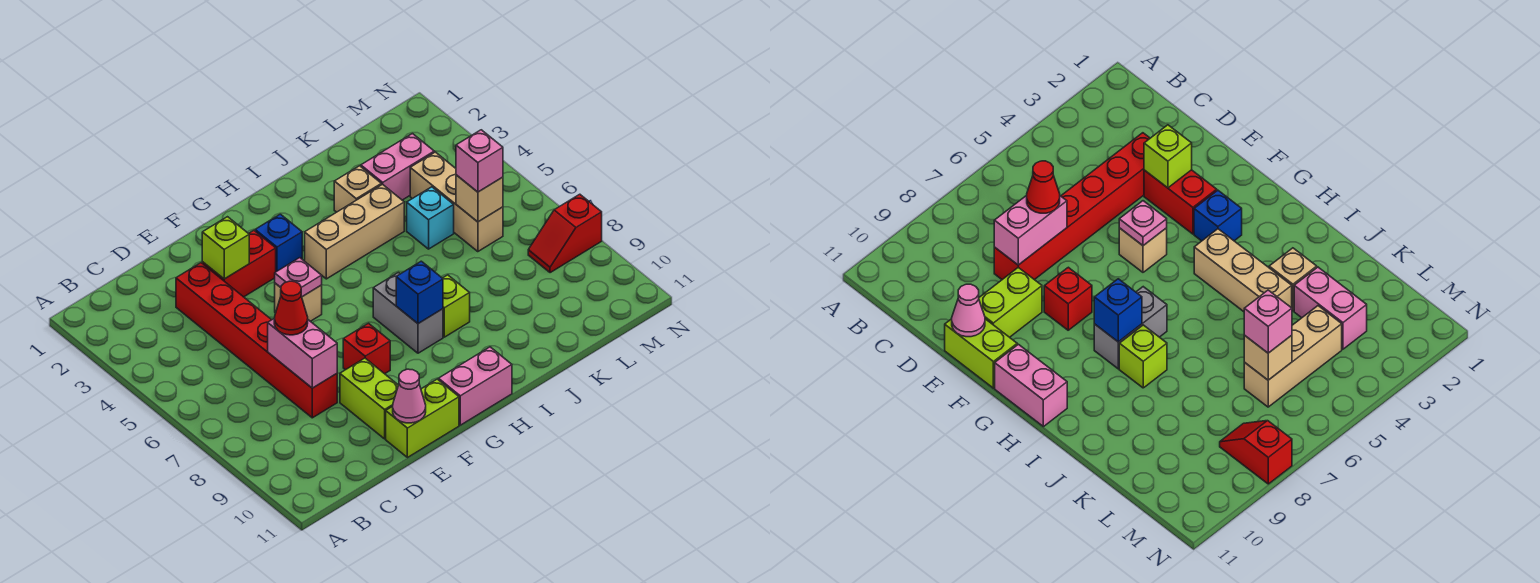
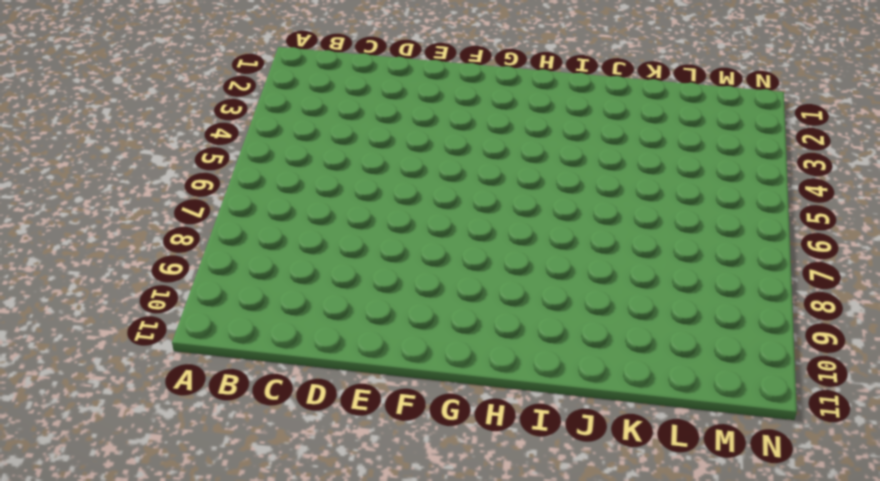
none -> red 1x6 brick [176,263,337,418]
none -> red 1x2 brick [202,230,276,297]
none -> lime 1x2 brick [340,358,398,439]

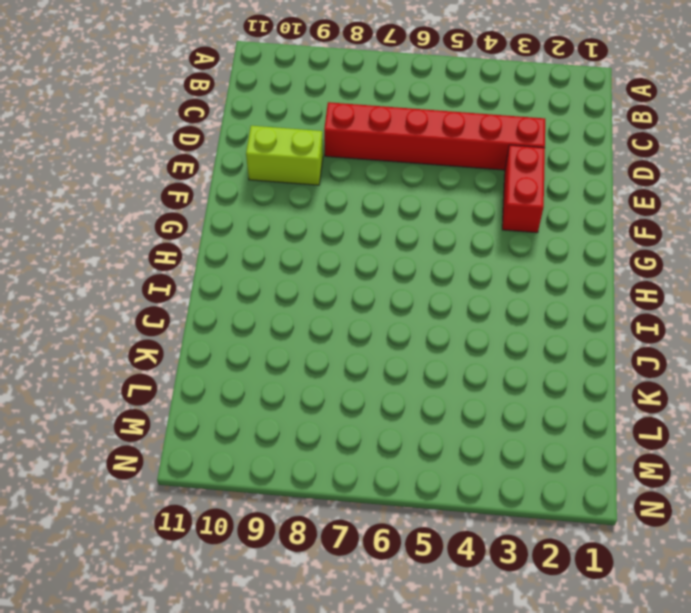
none -> lime 1x2 brick [386,379,459,458]
none -> tan 1x1 brick [275,283,322,321]
none -> red 1x1 brick [343,323,390,374]

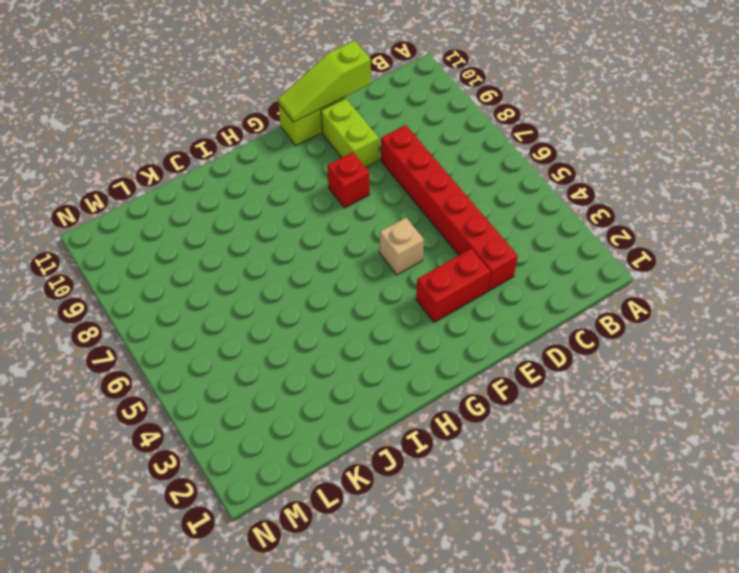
lime 1x3 slope [278,41,371,122] -> pink 1x1 cone [393,369,426,423]
none -> blue 1x1 brick [255,214,302,272]
none -> pink 1x2 brick [439,347,512,425]
none -> tan 1x3 brick [305,184,404,279]

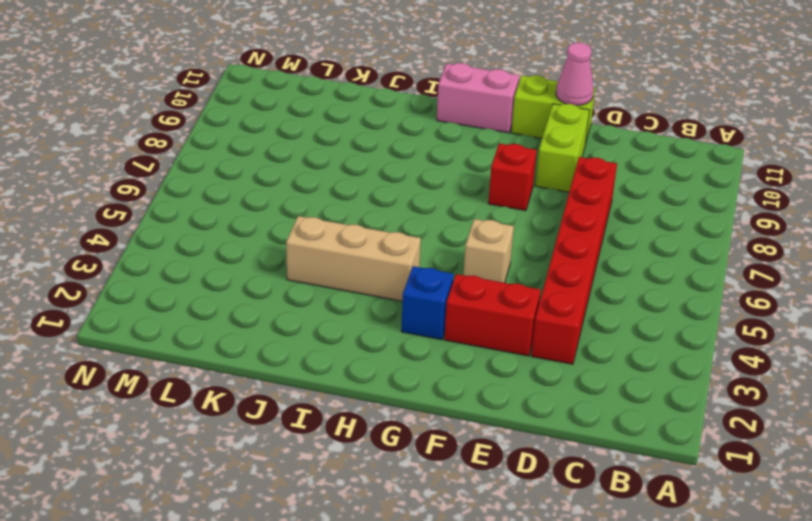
none -> grey 1x2 brick [373,273,443,353]
none -> lime 1x1 brick [443,275,470,337]
none -> tan 1x1 brick [334,166,381,212]

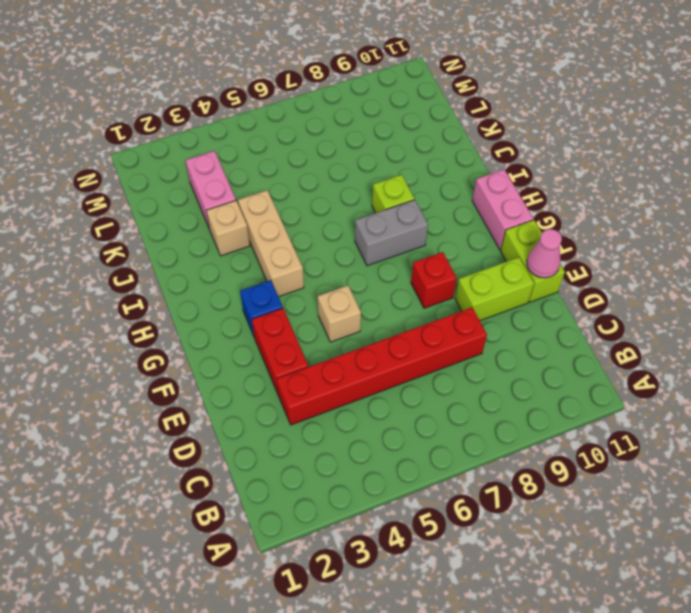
none -> cyan 1x1 brick [407,187,454,249]
none -> tan 1x3 brick [410,152,503,252]
none -> red 1x2 slope [528,194,602,273]

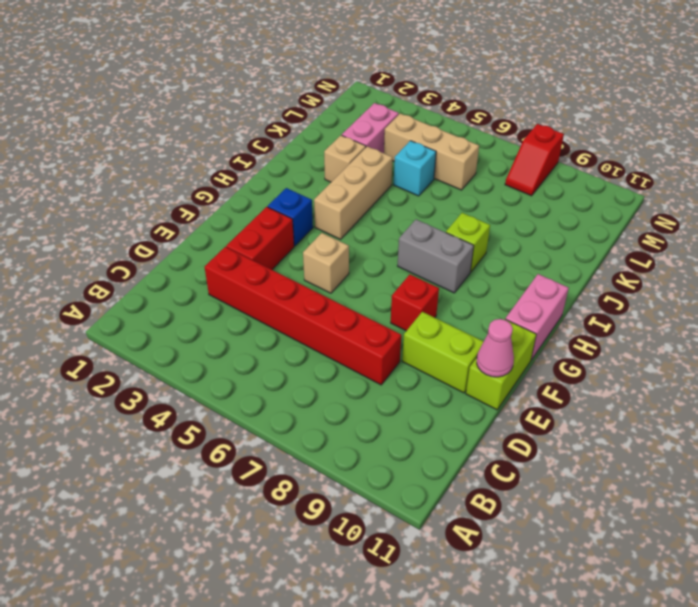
none -> pink 1x2 brick [268,318,337,388]
none -> lime 1x1 brick [202,217,249,279]
none -> pink 1x1 plate [275,258,322,297]

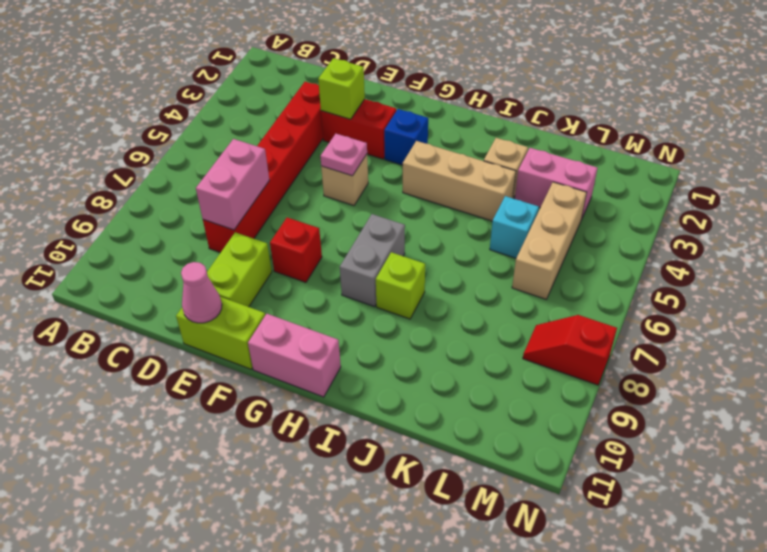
none -> blue 1x1 brick [396,261,443,324]
none -> tan 1x1 brick [456,175,503,222]
none -> red 1x1 cone [274,281,308,335]

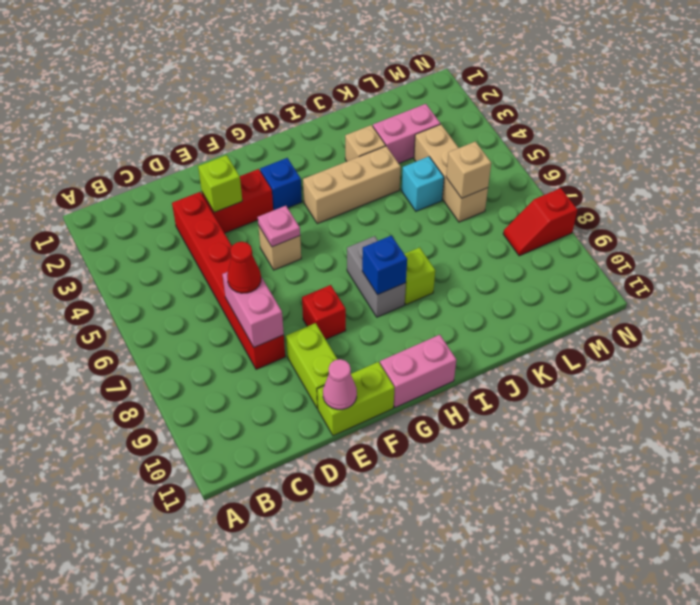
none -> pink 1x1 brick [456,130,503,192]

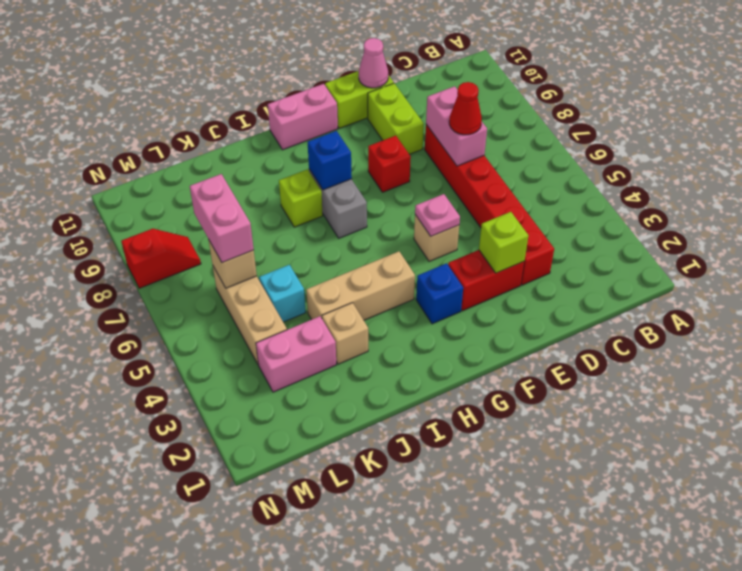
pink 1x2 brick [190,174,254,263] -> pink 1x1 brick [456,130,503,192]

